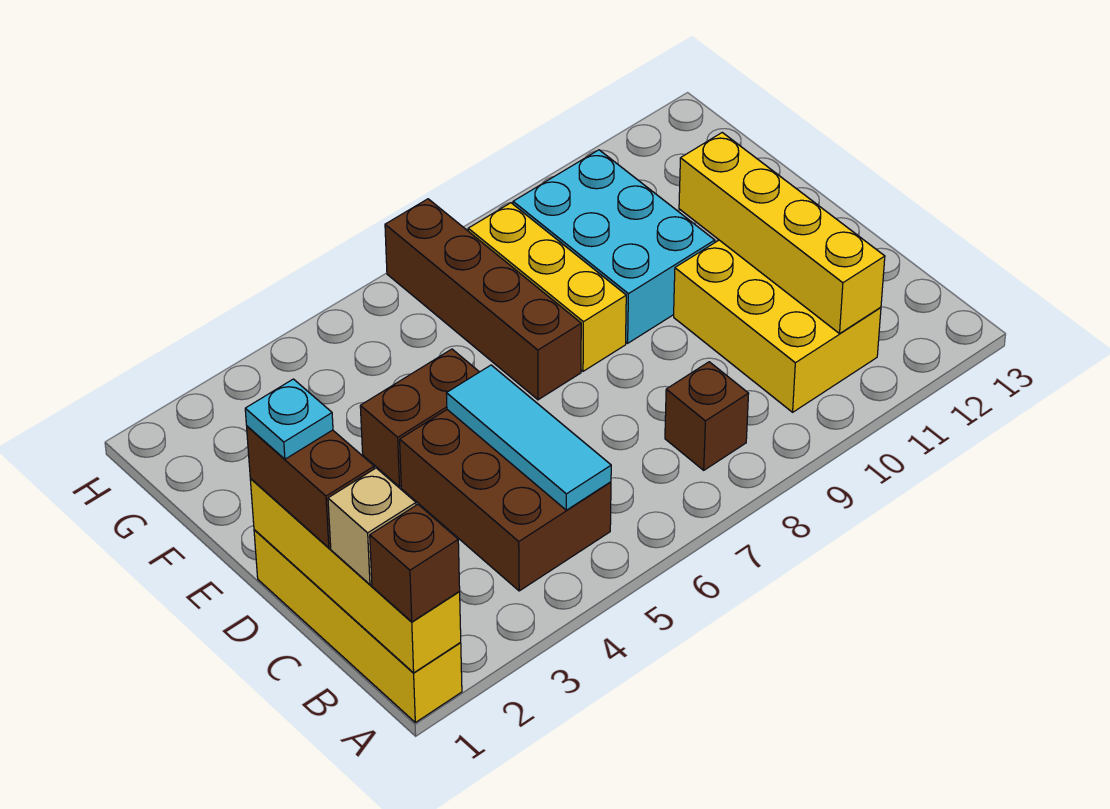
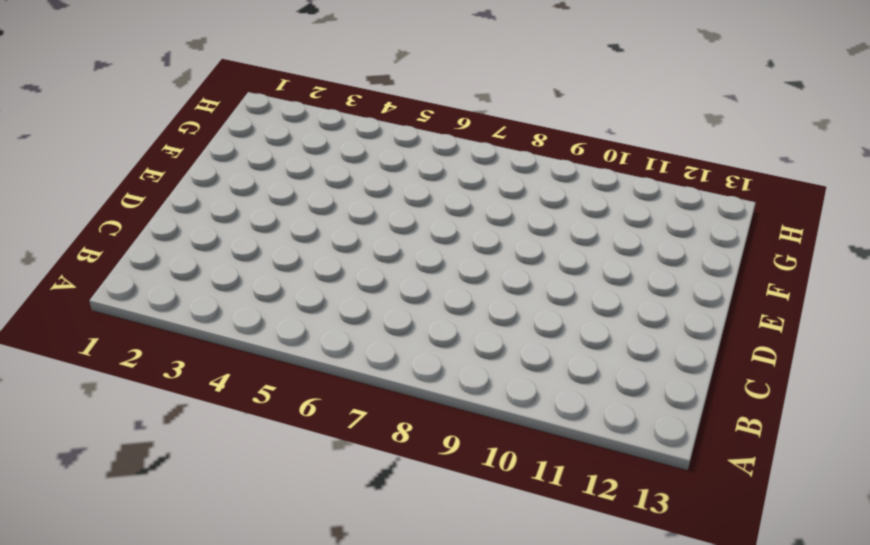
none -> yellow 1x4 brick [254,530,462,722]
none -> brown 2x3 brick [400,410,611,591]
none -> brown 1x1 brick [665,362,749,470]

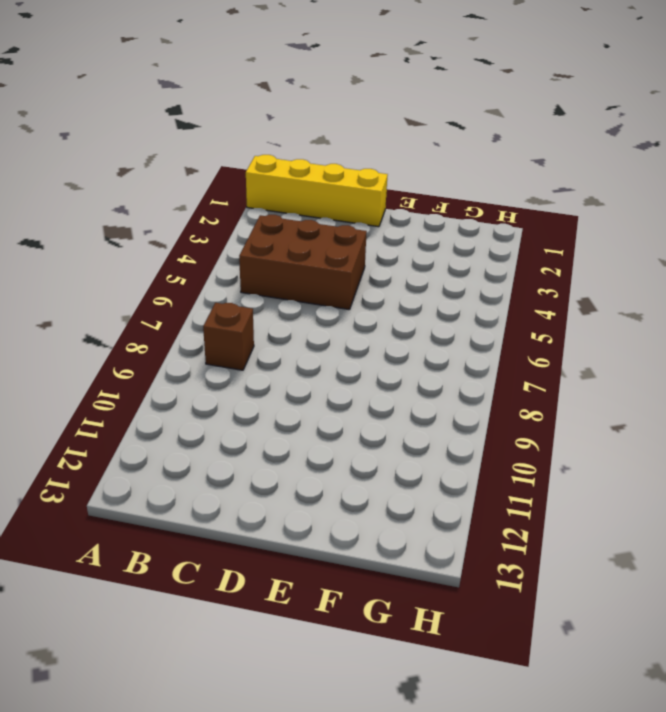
none -> yellow 2x3 brick [674,240,881,412]
none -> brown 1x2 brick [360,349,479,487]
none -> brown 1x4 brick [385,199,581,400]

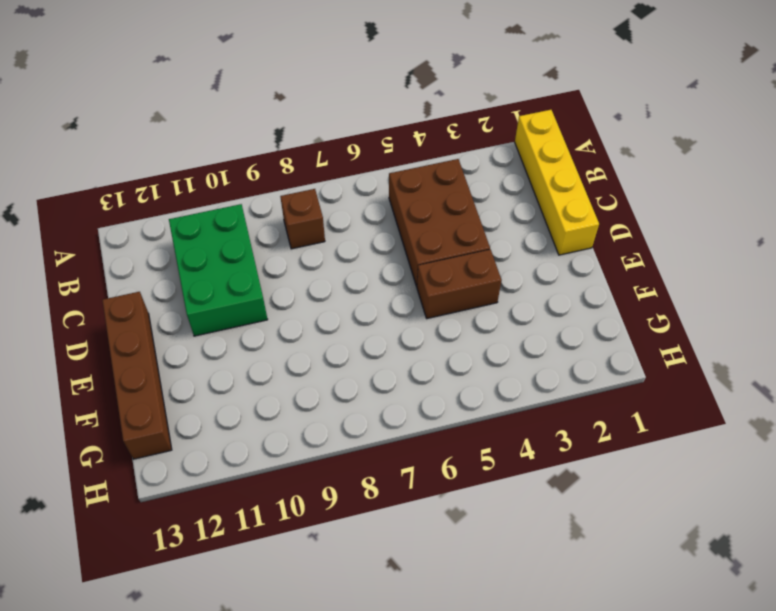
green 2x3 brick [169,204,268,336] -> yellow 2x3 brick [674,240,881,412]
brown 1x4 brick [102,292,172,459] -> brown 1x4 brick moved to [385,199,581,400]
none -> yellow 1x3 brick [468,203,626,371]
none -> cyan 2x3 brick [513,150,715,343]
none -> yellow 1x4 brick [250,478,461,673]

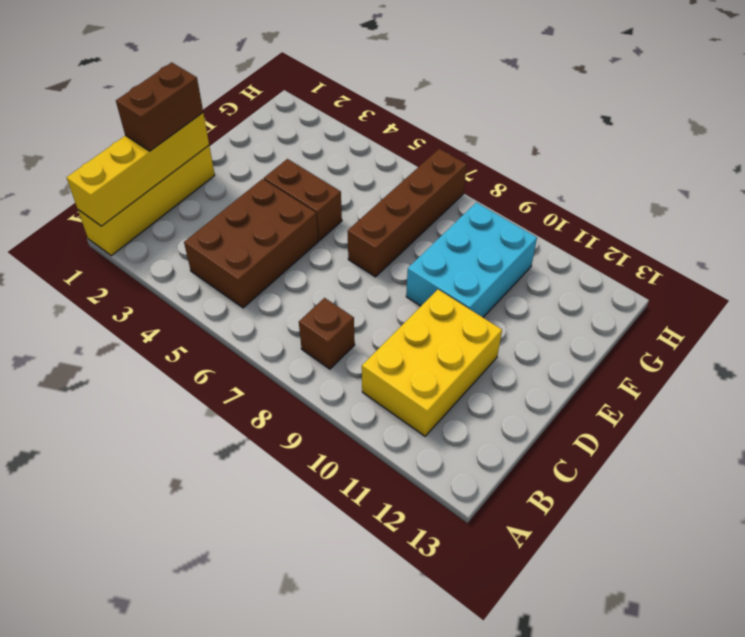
none -> yellow 1x3 brick [468,203,626,371]
none -> cyan 1x3 tile [446,365,611,510]
none -> yellow 1x4 brick [679,133,885,334]

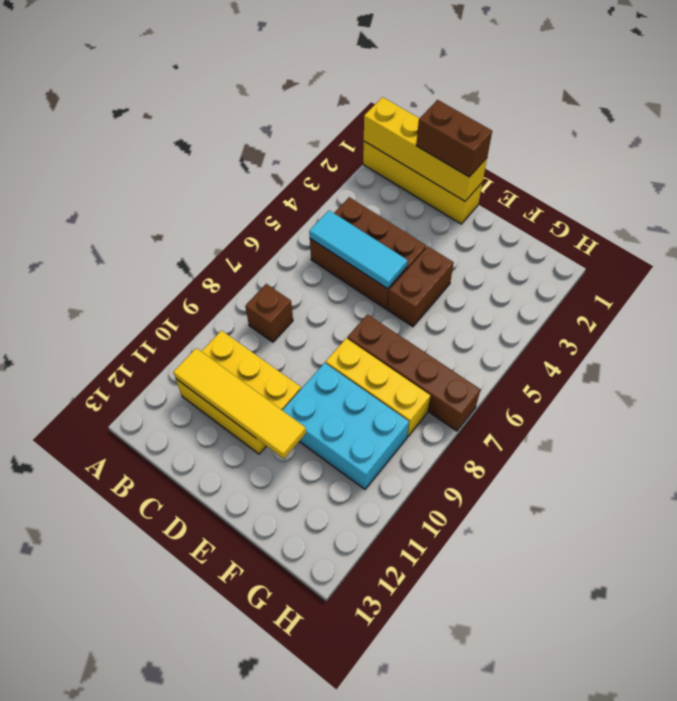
yellow 1x4 tile [173,348,306,459] -> yellow 1x4 brick [679,133,885,334]
none -> brown 1x1 brick [370,505,460,622]
none -> tan 1x1 brick [328,468,416,585]
none -> cyan 1x1 plate [245,379,333,459]

